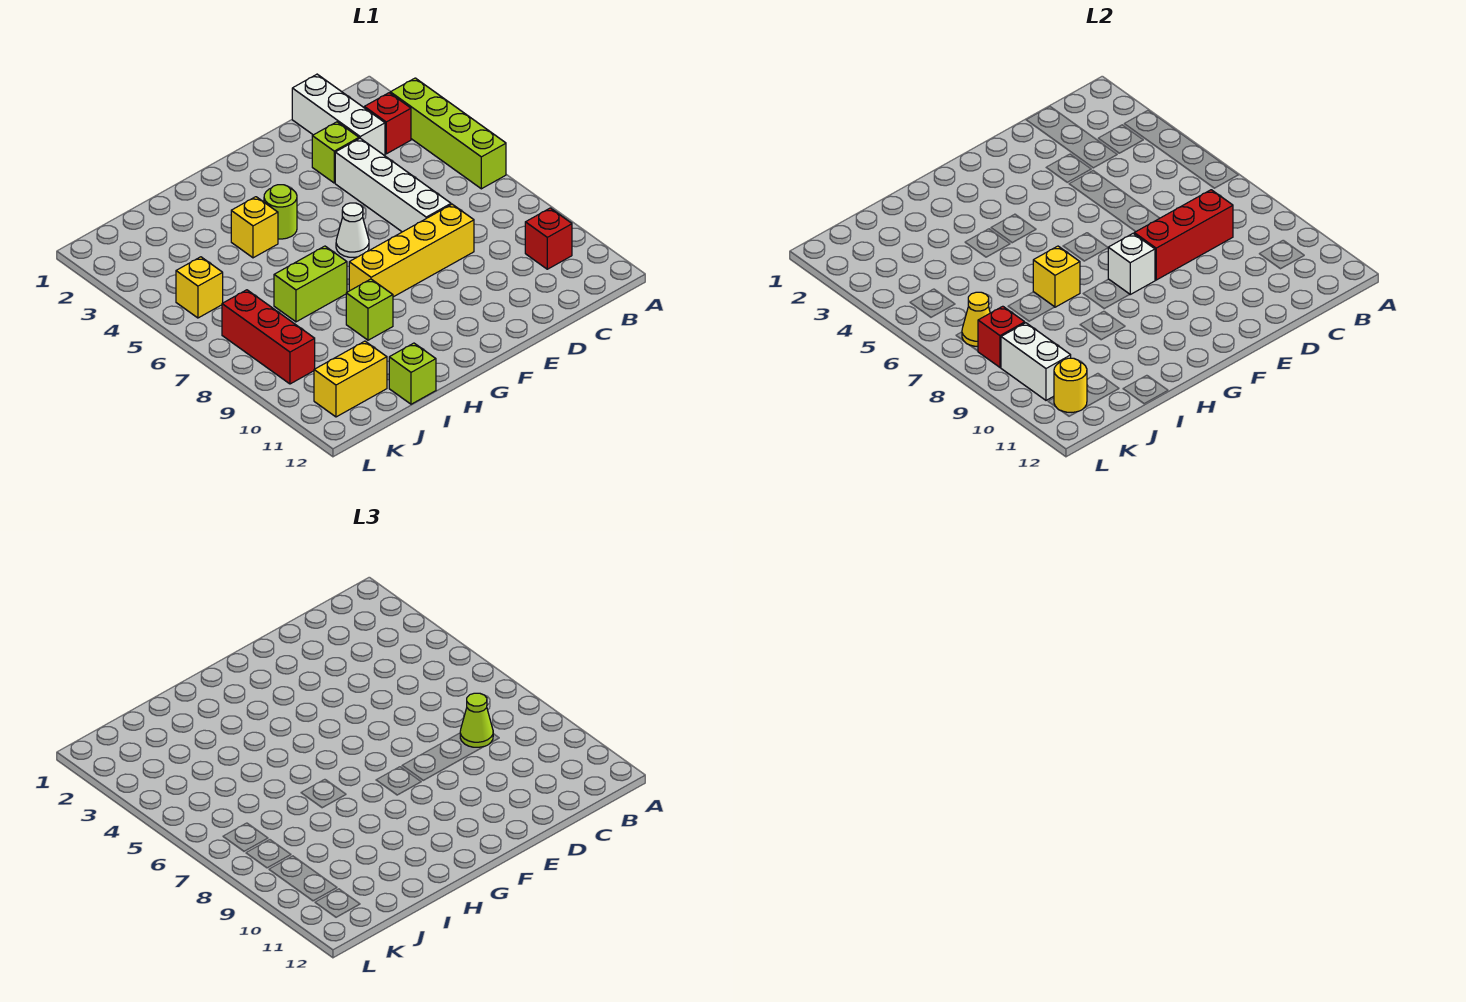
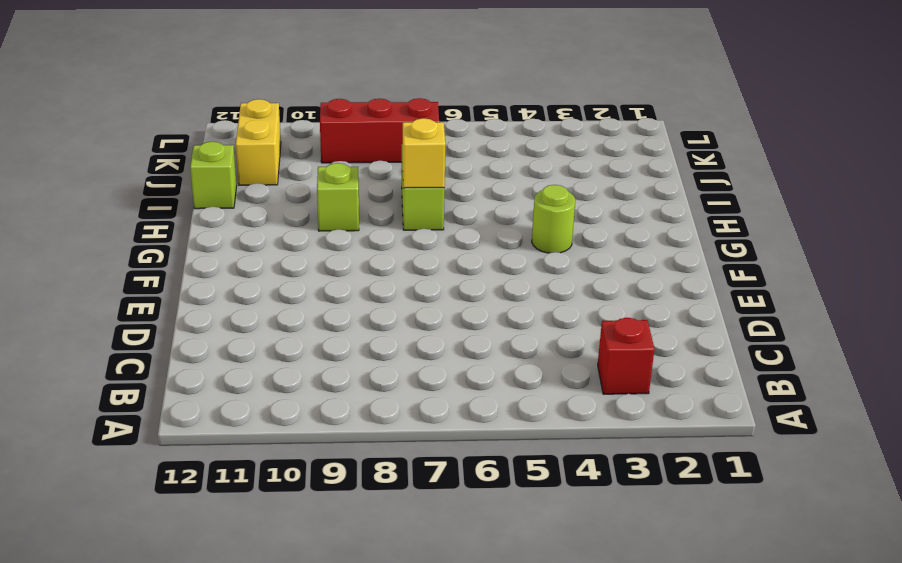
none -> lime 1x4 brick [390,78,506,189]
none -> red 1x1 brick [525,208,572,269]
none -> white 1x3 brick [292,74,385,155]

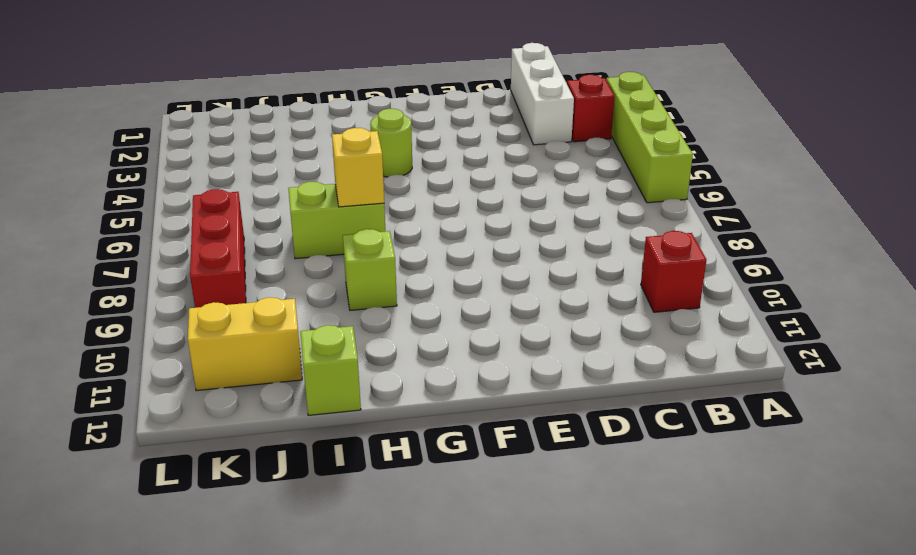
none -> lime 1x1 brick [312,122,359,183]
none -> white 1x4 brick [335,138,451,232]
none -> yellow 1x4 brick [349,204,474,297]

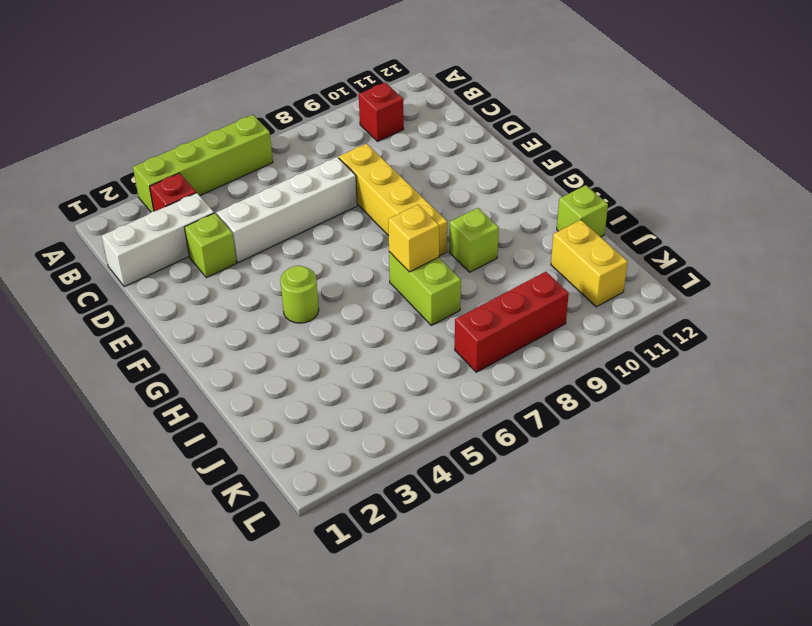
none -> white 1x1 cone [336,203,369,257]
none -> yellow 1x1 brick [231,197,278,258]
none -> yellow 1x1 brick [176,257,223,318]

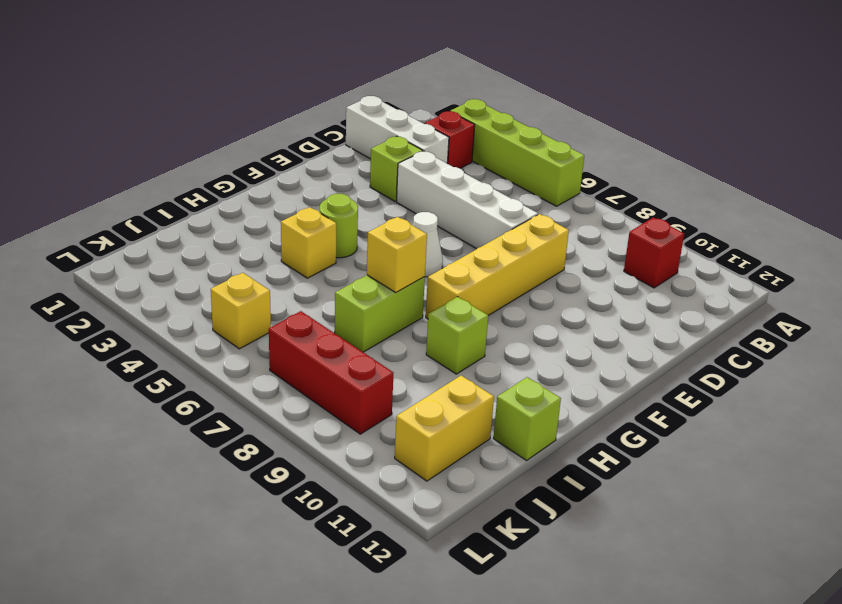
none -> red 1x3 brick [1134,190,1233,280]
none -> white 1x1 brick [1108,234,1155,294]
none -> yellow 1x1 cone [962,292,990,346]

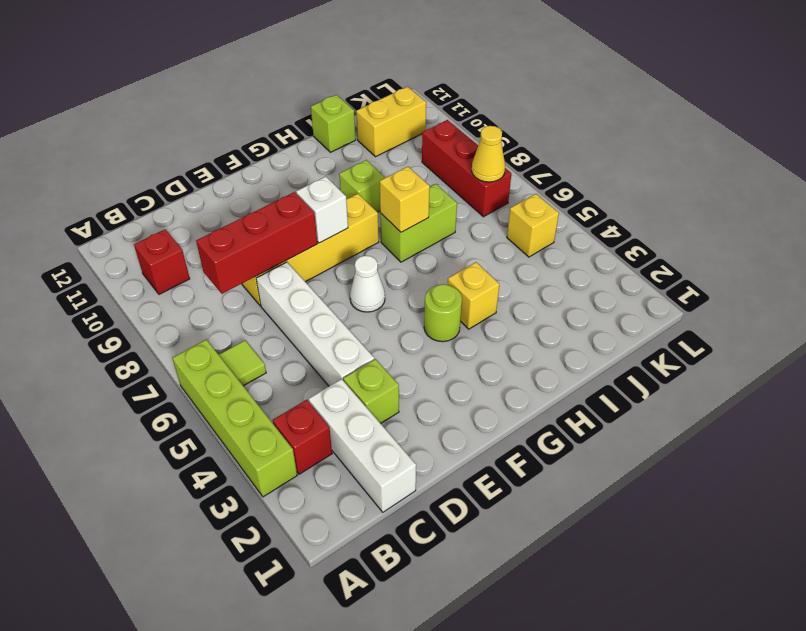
lime 1x1 tile [219,340,266,386] -> none
none -> red 1x1 brick [978,306,1025,367]
none -> white 1x2 brick [1001,323,1071,400]
none -> yellow 1x1 round brick [1054,358,1087,412]

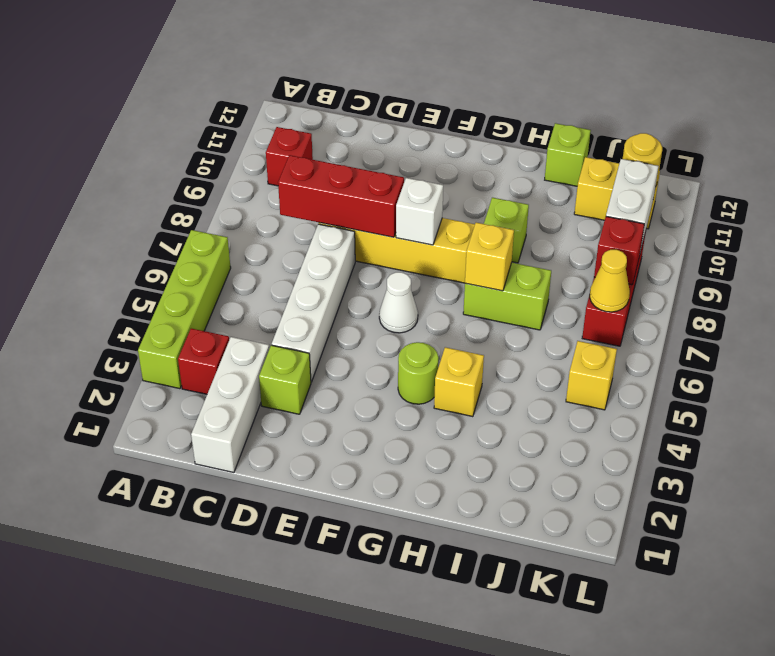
none -> lime 1x1 cone [460,693,493,747]

